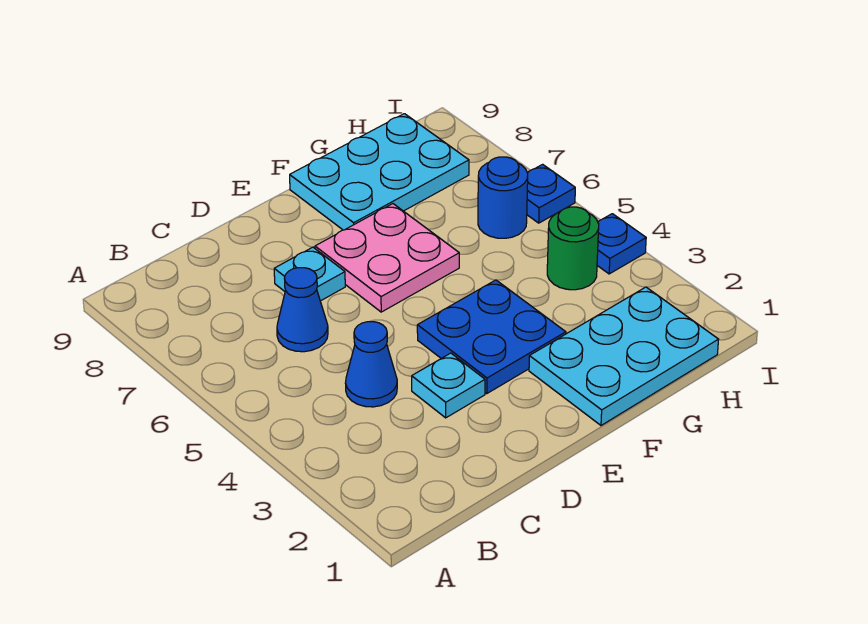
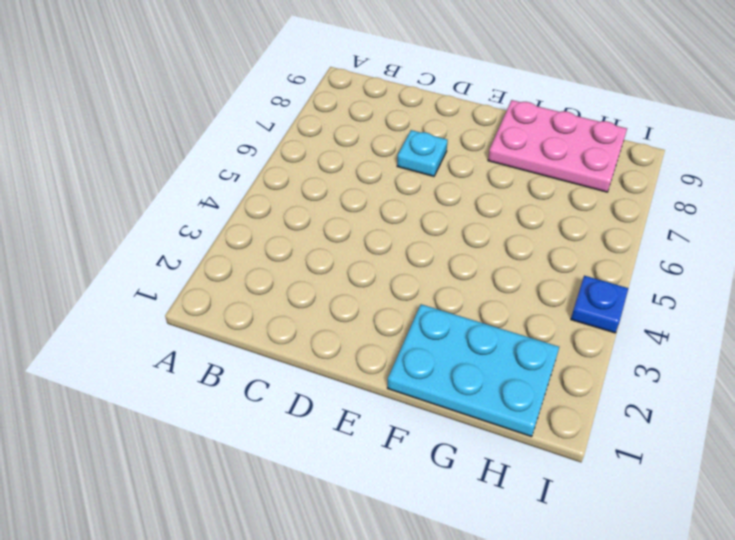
pink 2x3 plate [488,100,627,192] -> cyan 2x3 plate [290,114,469,230]
none -> blue 1x1 cone [346,322,397,407]
none -> blue 1x1 cone [277,268,328,352]
none -> cyan 1x1 plate [412,353,485,418]

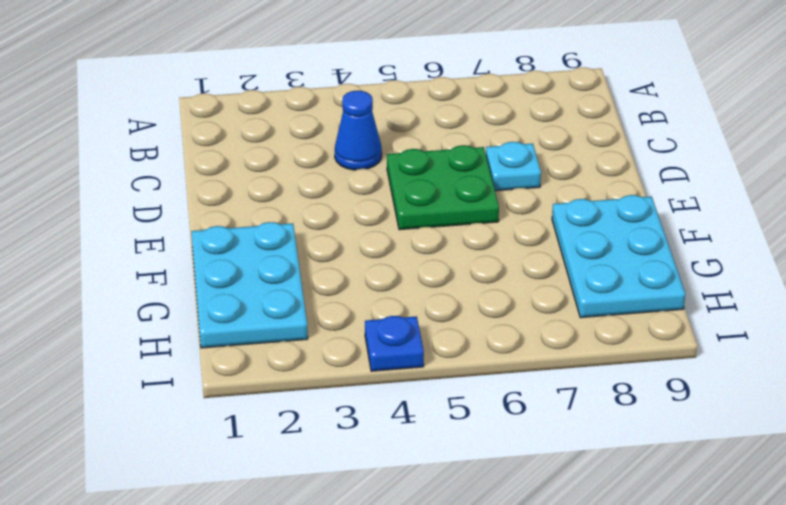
green 2x2 plate [387,145,499,230] -> pink 2x2 plate [315,204,459,312]
none -> blue 1x1 cone [277,268,328,352]
none -> cyan 1x1 plate [412,353,485,418]
none -> blue 2x2 plate [417,280,566,394]

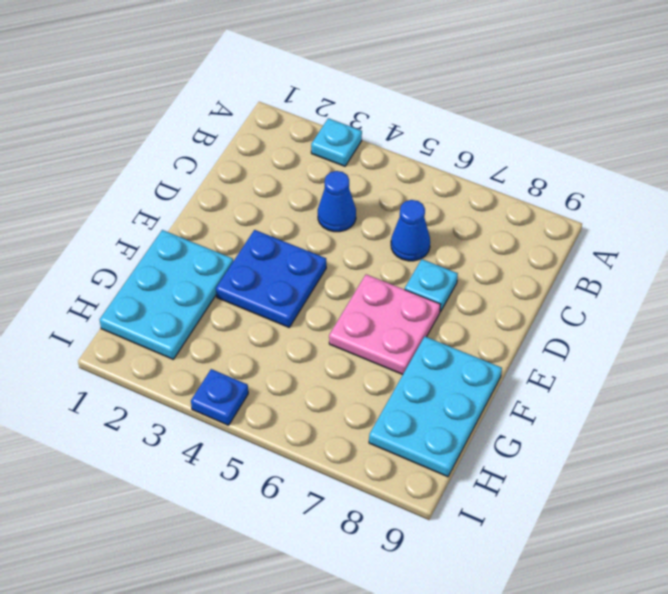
cyan 1x1 plate [311,118,362,166] -> cyan 1x1 plate moved to [412,353,485,418]
none -> green 1x1 round brick [547,207,599,290]
none -> blue 1x1 round brick [478,157,528,238]
none -> blue 1x1 plate [527,164,575,223]

